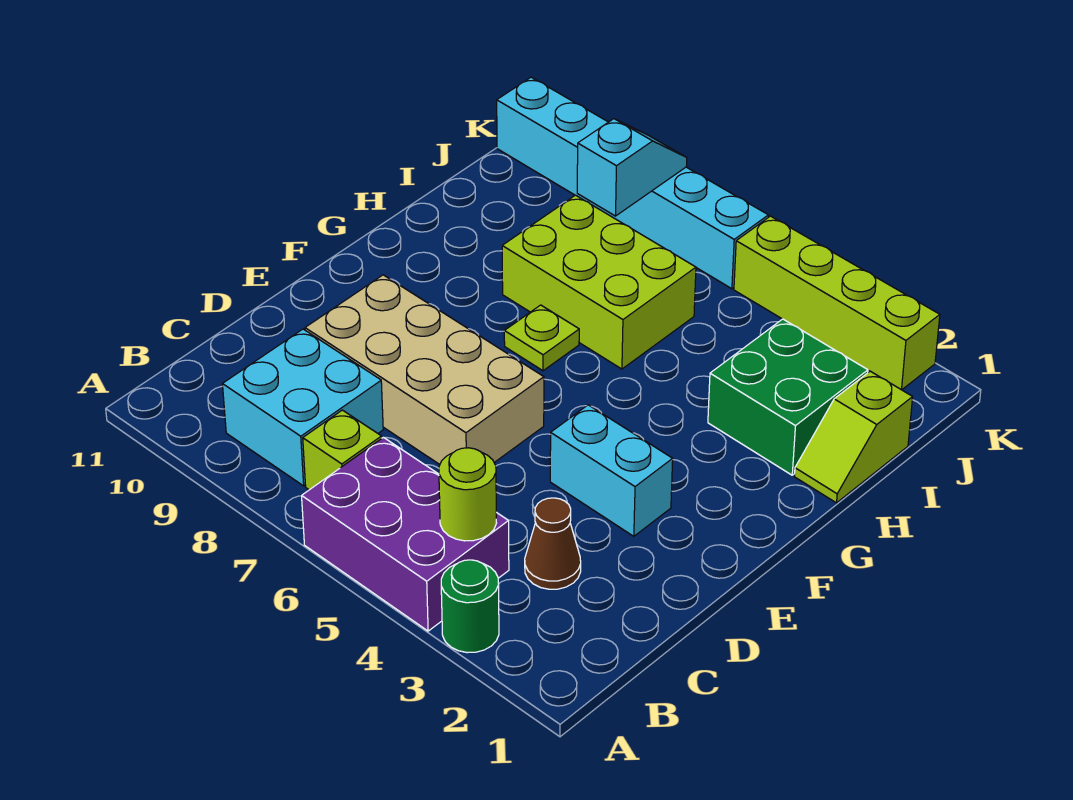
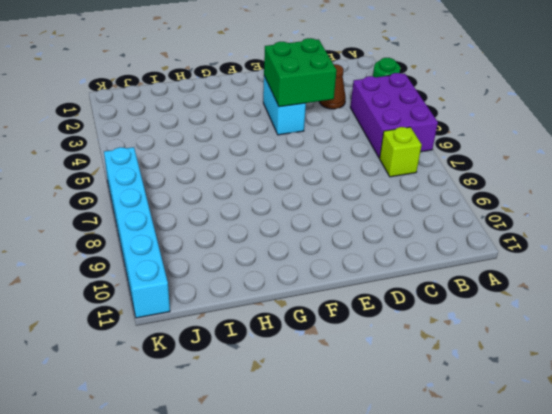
green 2x2 brick [264,38,337,107] -> green 2x2 brick moved to [708,319,868,475]
none -> cyan 2x2 brick [223,329,383,486]
none -> tan 2x4 brick [305,275,544,464]
none -> lime 1x1 plate [504,305,579,371]

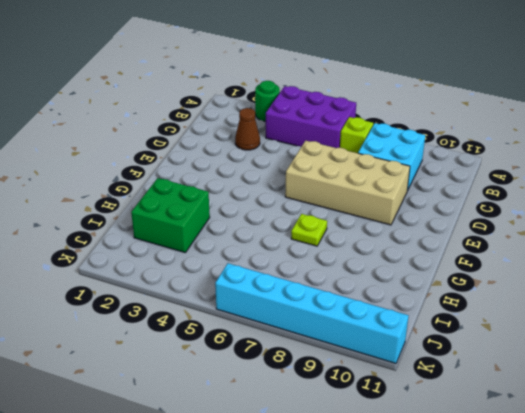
none -> cyan 1x2 brick [550,405,673,536]
none -> lime 1x2 slope [794,371,913,503]
none -> lime 2x3 brick [502,195,696,369]

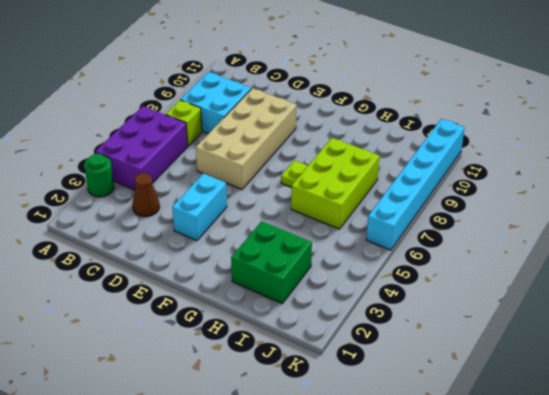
none -> lime 1x2 slope [794,371,913,503]
none -> lime 1x4 brick [734,216,940,390]
none -> lime 1x1 round brick [439,448,496,541]

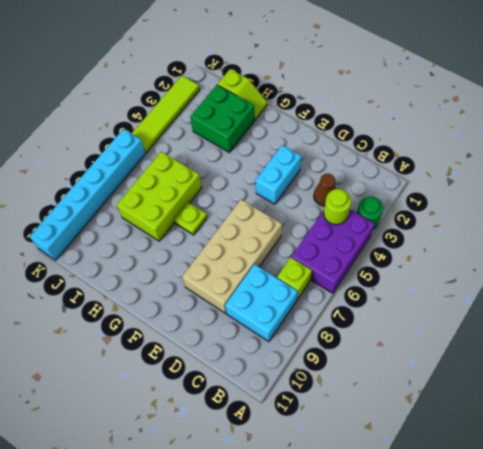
lime 1x4 tile [132,76,200,153] -> lime 1x4 brick [734,216,940,390]
none -> cyan 1x2 slope [577,119,687,216]

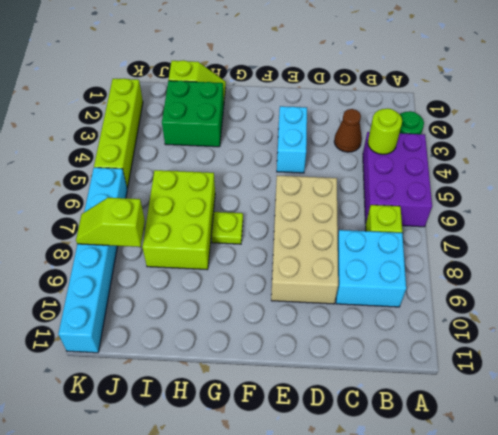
lime 1x2 slope [76,198,145,247] -> cyan 1x2 slope [577,119,687,216]

